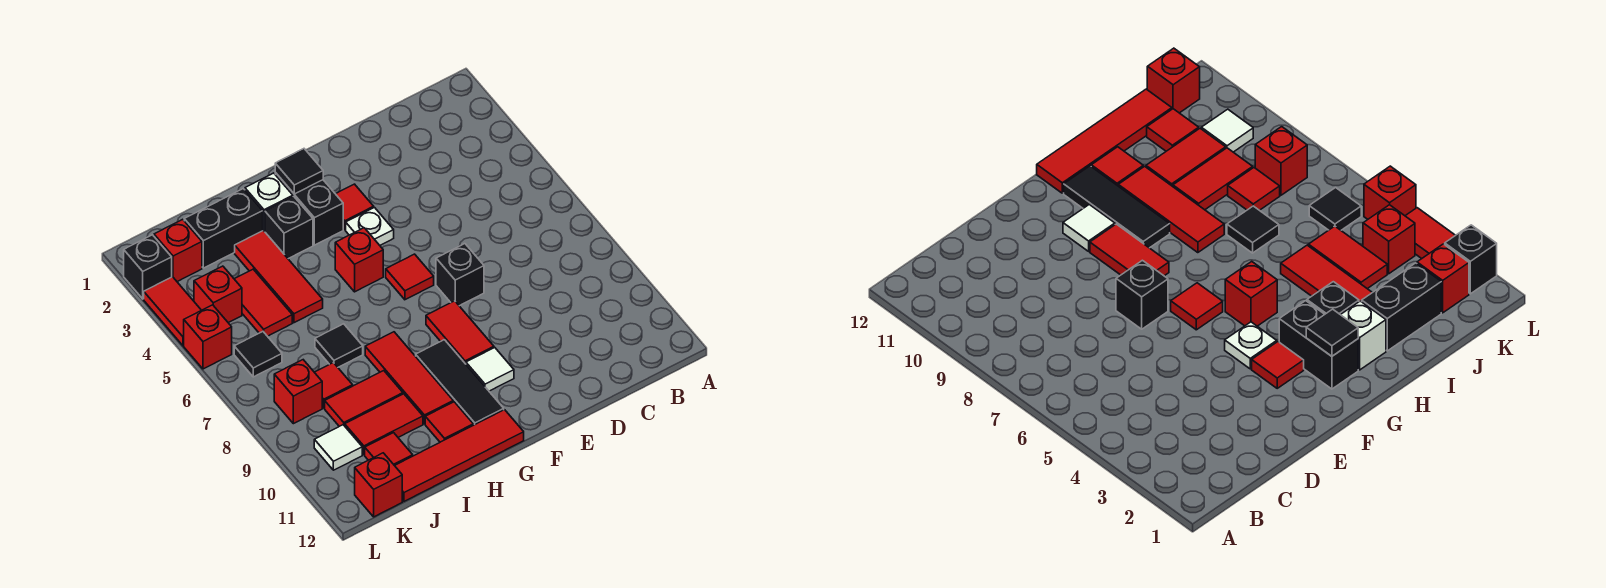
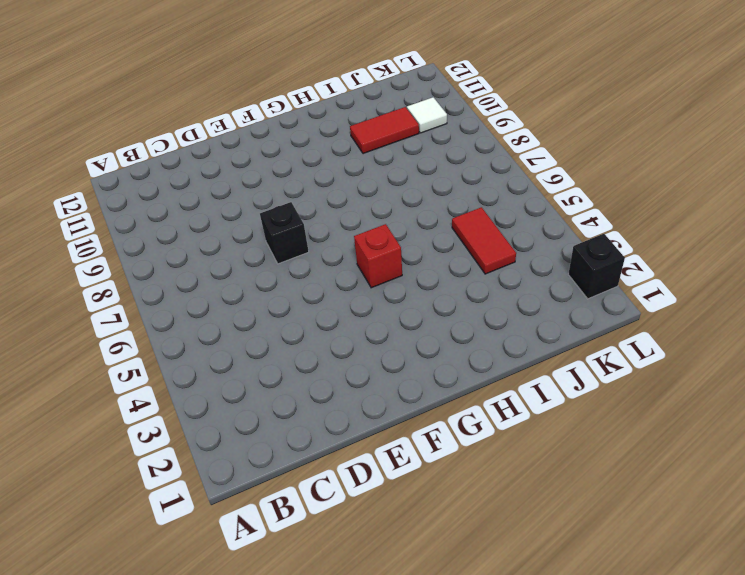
none -> red 1x1 tile [336,184,374,230]
none -> white 1x1 plate [346,208,394,245]
none -> red 1x1 tile [386,254,434,300]
none -> red 1x2 tile [426,301,494,364]

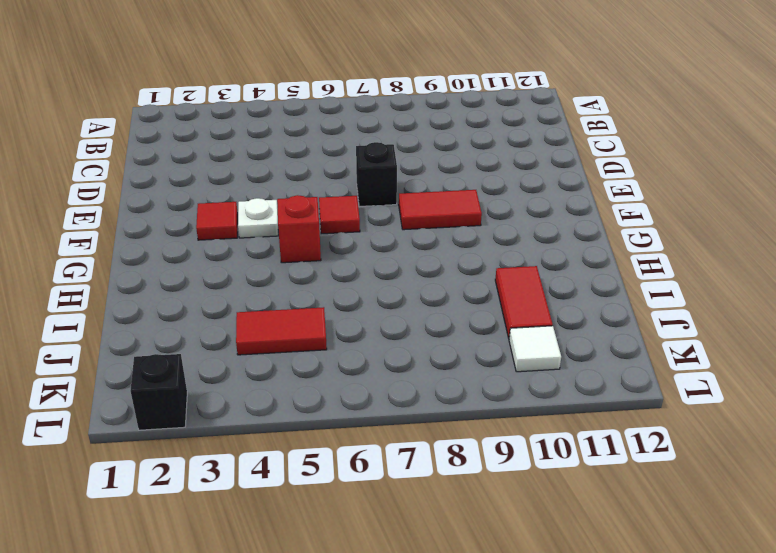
none -> white 1x1 tile [466,348,514,391]
none -> black 1x2 brick [275,173,343,245]
none -> black 1x3 tile [416,340,504,425]
none -> red 1x4 tile [395,410,524,501]

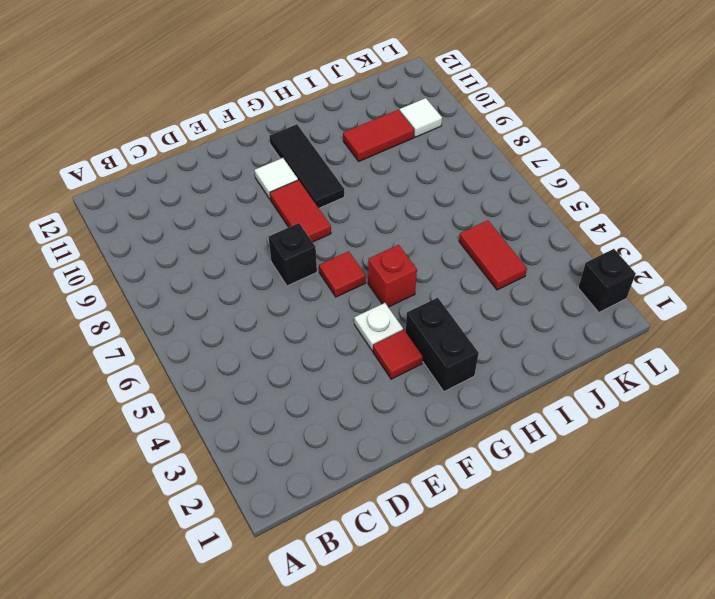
none -> red 1x4 tile [395,410,524,501]
none -> white 1x1 brick [245,173,293,231]
none -> black 1x1 brick [265,197,313,259]
none -> red 1x3 tile [365,332,453,424]

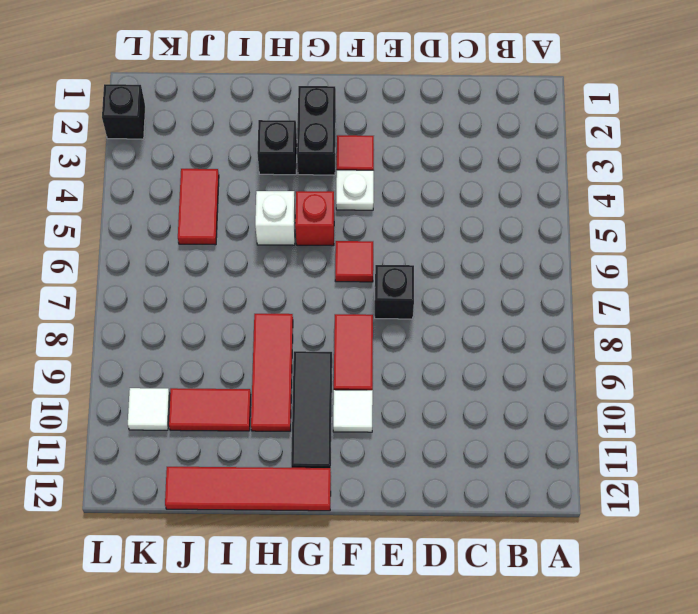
white 1x1 brick [255,191,295,245] -> white 1x1 brick moved to [245,173,293,231]
none -> red 1x1 tile [425,402,473,442]
none -> black 1x2 brick [184,189,263,268]
none -> red 1x3 tile [235,231,323,323]
none -> black 1x1 tile [315,324,363,367]

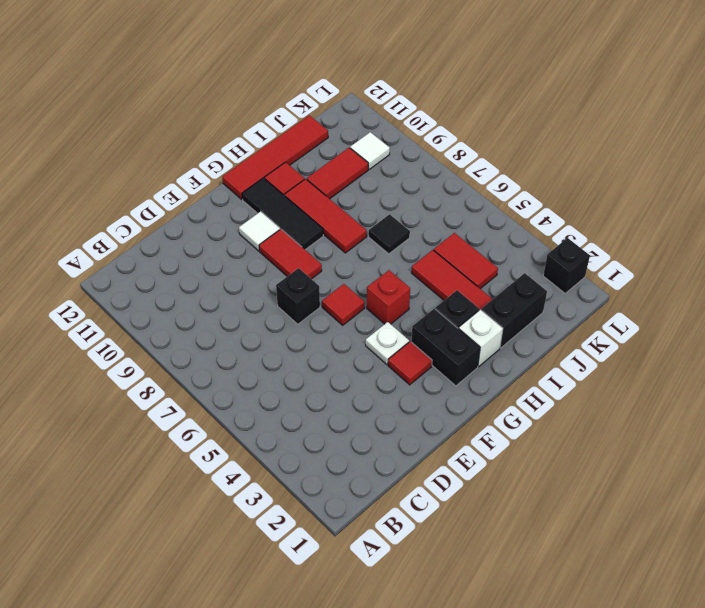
none -> red 1x2 tile [325,371,403,426]
none -> red 1x1 tile [314,363,353,408]
none -> red 1x1 tile [365,433,413,466]
none -> red 1x1 brick [154,219,202,282]

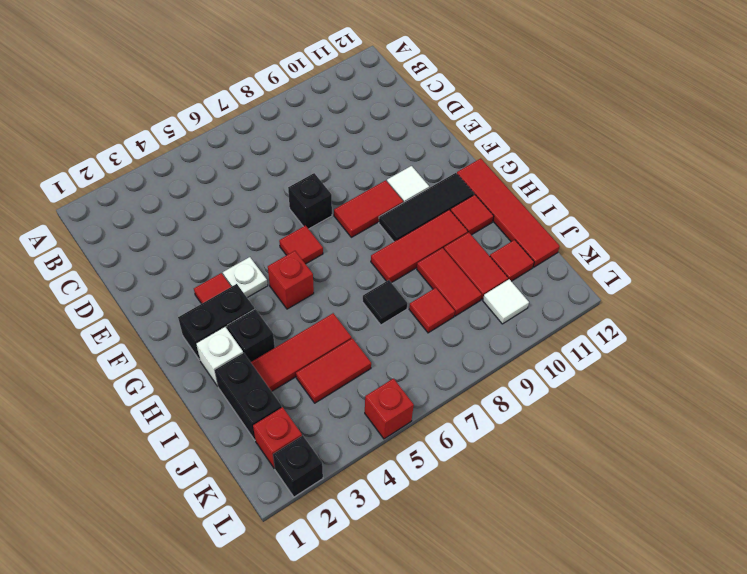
none -> red 1x1 brick [194,266,242,323]
none -> black 1x1 tile [234,332,282,377]
none -> red 1x1 brick [274,360,322,424]
none -> red 1x1 brick [355,453,402,517]

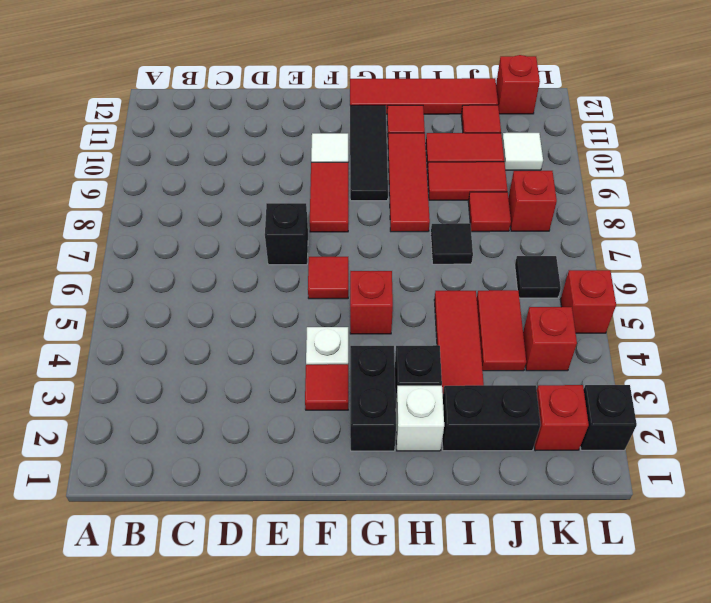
none -> red 1x2 tile [144,277,201,346]
none -> black 1x1 tile [275,149,323,194]

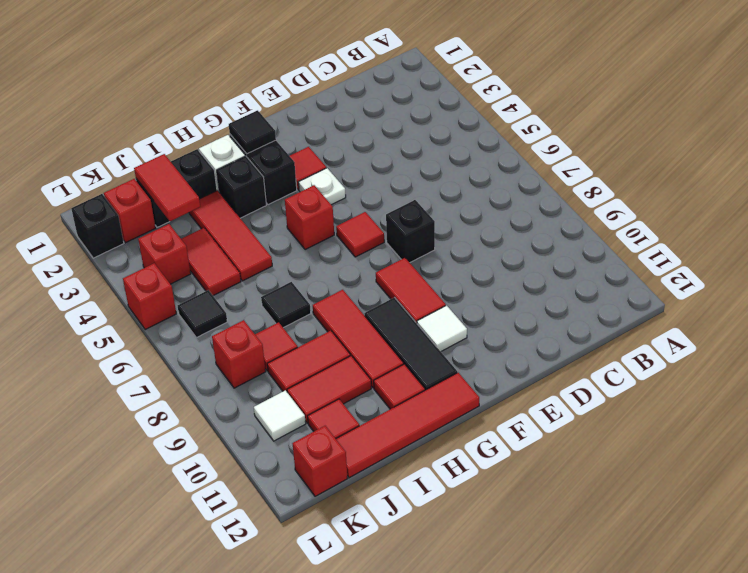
red 1x2 tile [134,154,200,221] -> red 1x2 tile moved to [144,277,201,346]

